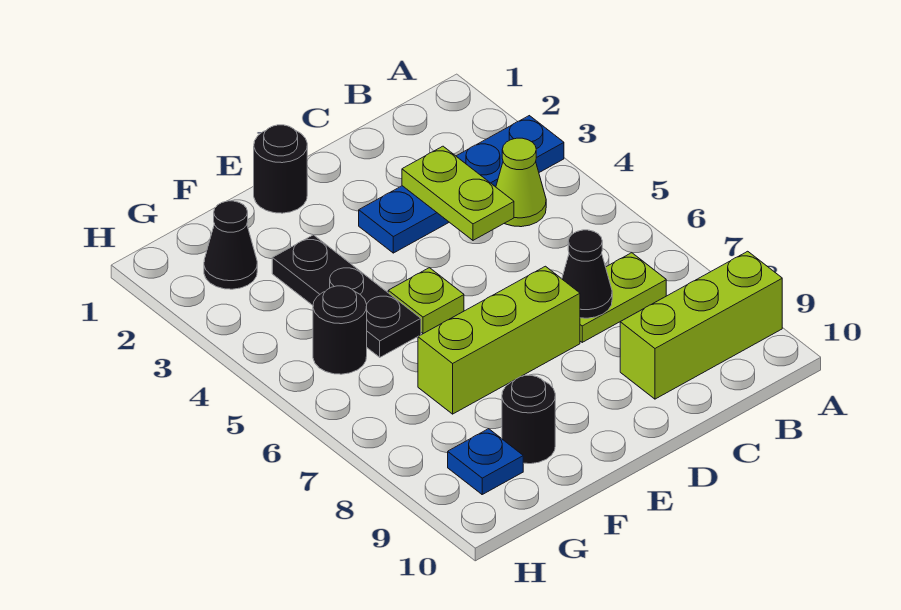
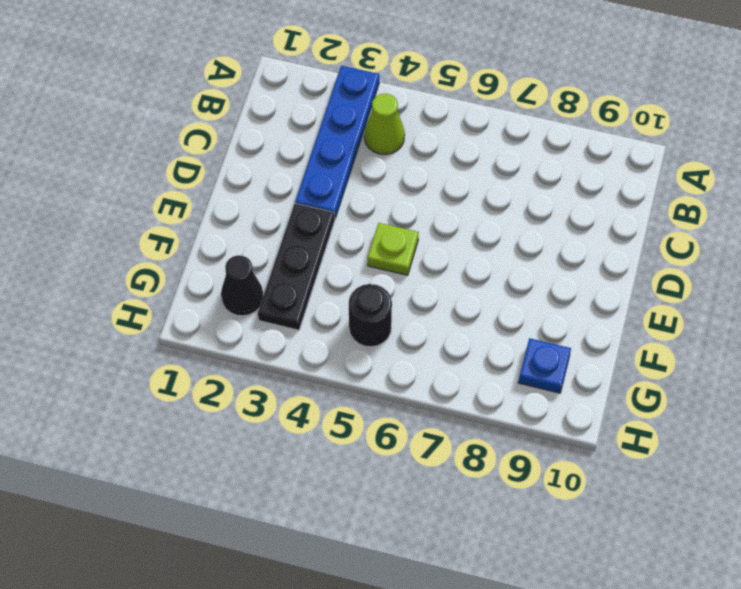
black 1x3 plate [258,203,335,330] -> black 1x3 plate turned to [272,235,421,357]
none -> lime 1x3 brick [620,251,782,399]
none -> lime 1x2 plate [580,253,666,342]
none -> lime 1x3 brick [418,266,580,414]

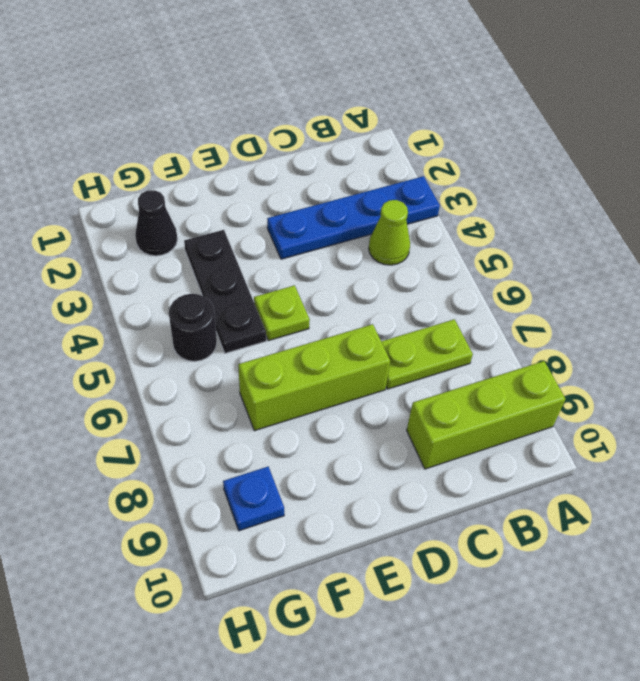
none -> black 1x1 round brick [254,125,307,213]
none -> black 1x1 round brick [502,375,555,464]
none -> lime 1x2 plate [402,146,514,240]

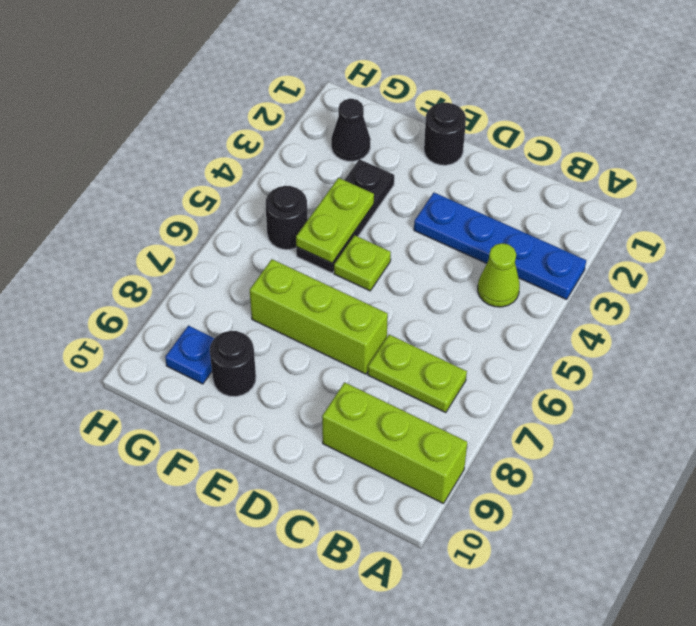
lime 1x2 plate [296,178,374,263] -> lime 1x2 plate moved to [402,146,514,240]
none -> black 1x1 cone [562,230,612,318]

